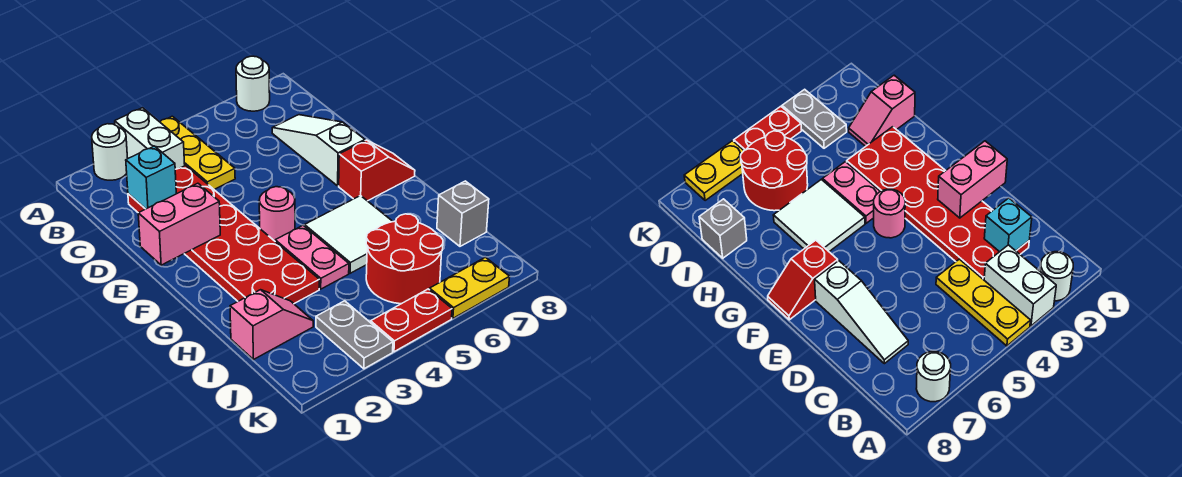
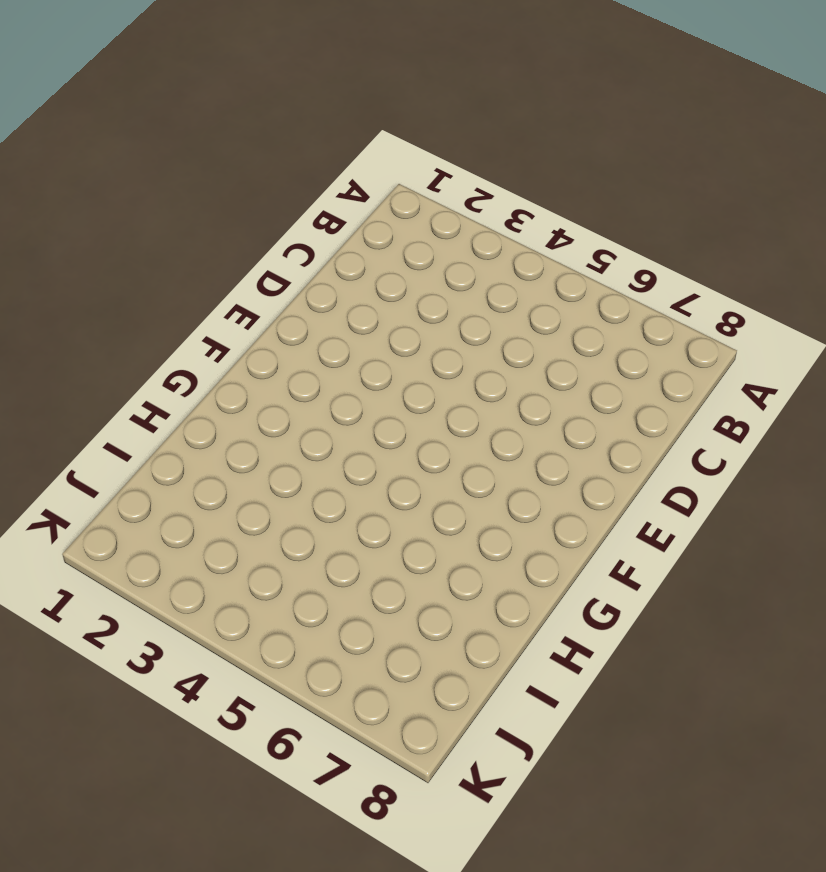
none -> white 1x1 round brick [92,124,128,180]
none -> white 1x2 brick [115,108,185,169]
none -> yellow 1x3 plate [160,116,235,189]

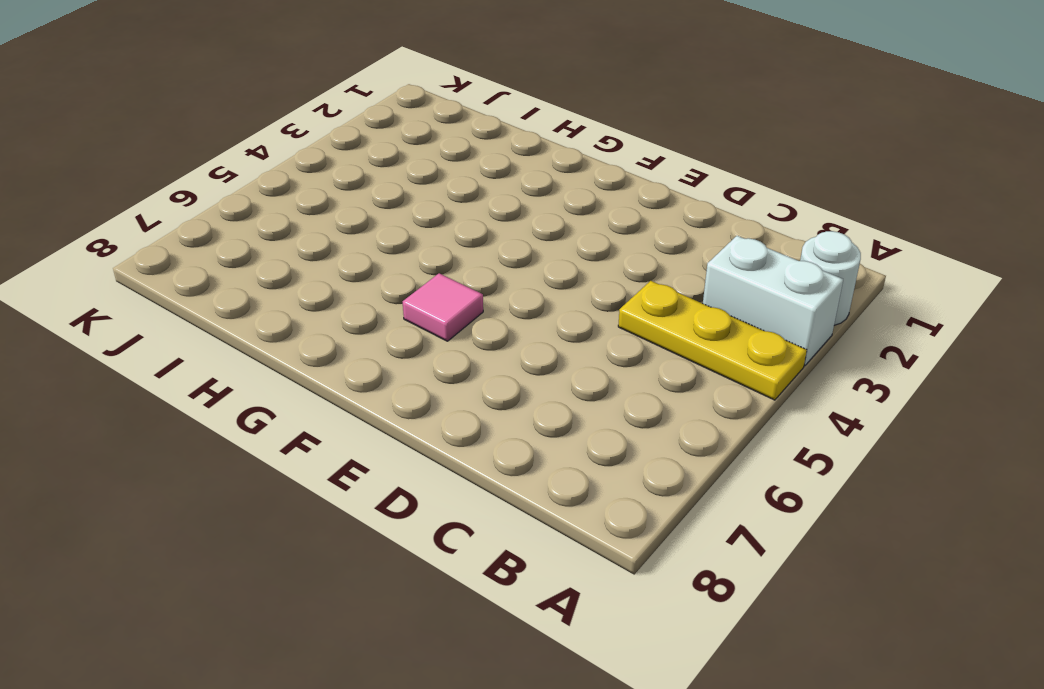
pink 1x1 tile [403,273,483,341] -> none
none -> white 1x1 round brick [236,56,270,111]
none -> red 2x6 plate [128,166,319,304]
none -> white 1x3 slope [272,115,365,186]

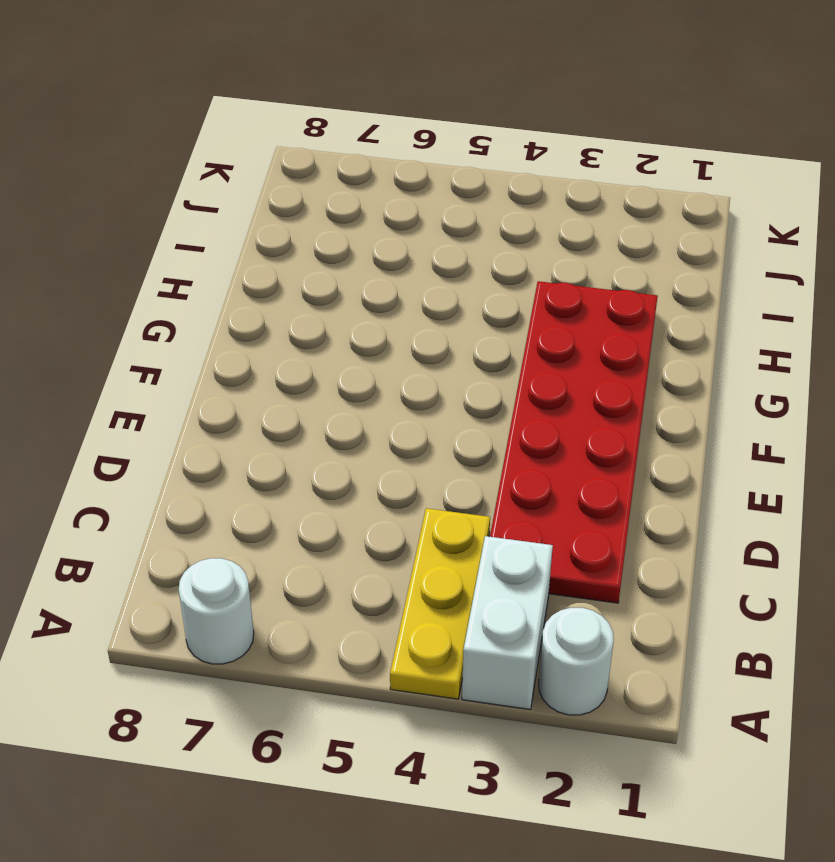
none -> white 1x3 slope [272,115,365,186]
none -> pink 1x1 round brick [259,187,295,241]
none -> red 1x2 slope [339,140,415,201]

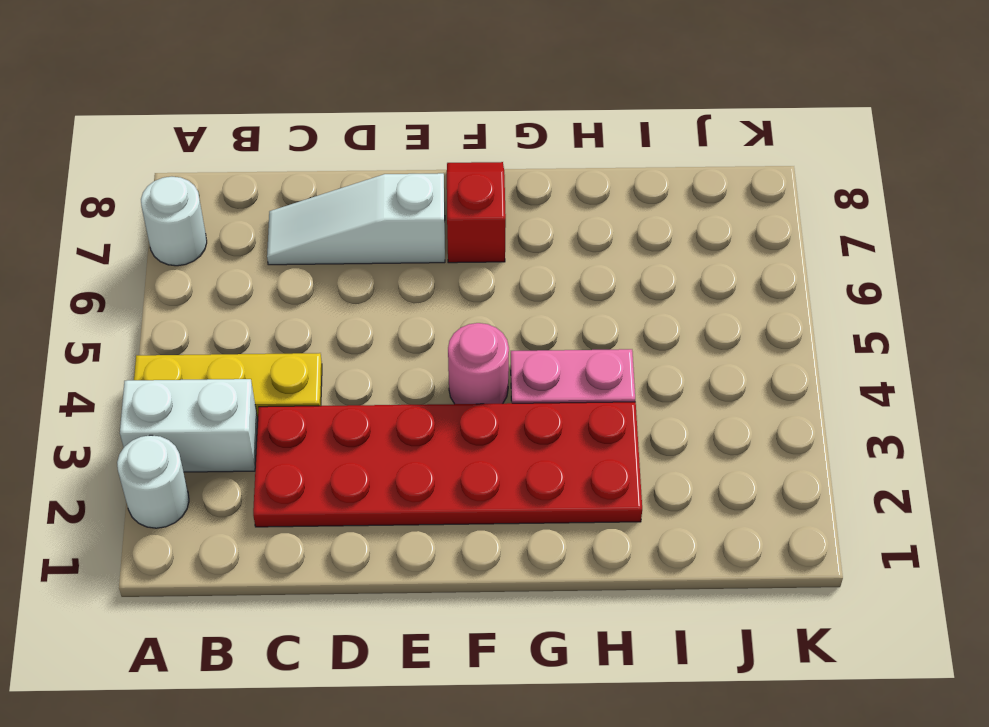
none -> white 2x2 tile [305,195,393,273]
none -> pink 1x2 slope [230,290,313,360]
none -> red 2x2 round brick [366,214,443,304]

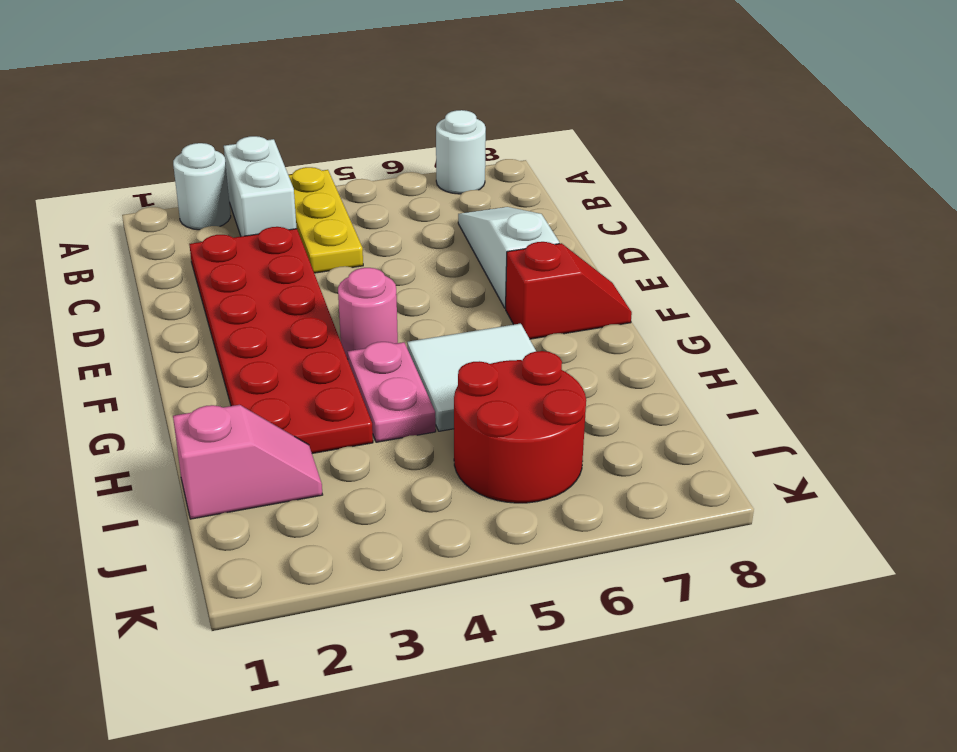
none -> grey 1x1 brick [437,181,489,246]
none -> grey 1x2 plate [316,301,393,369]
none -> red 1x2 plate [371,289,452,352]

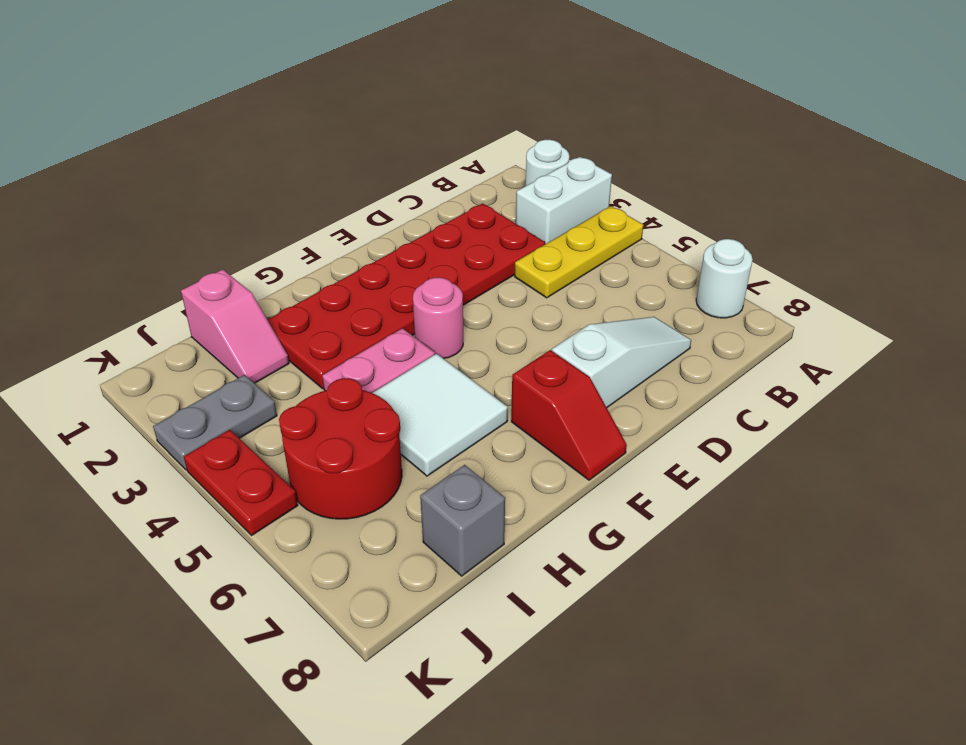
none -> yellow 1x2 plate [430,257,510,318]
none -> cyan 1x1 brick [126,146,176,209]
none -> pink 1x2 brick [138,183,220,265]

